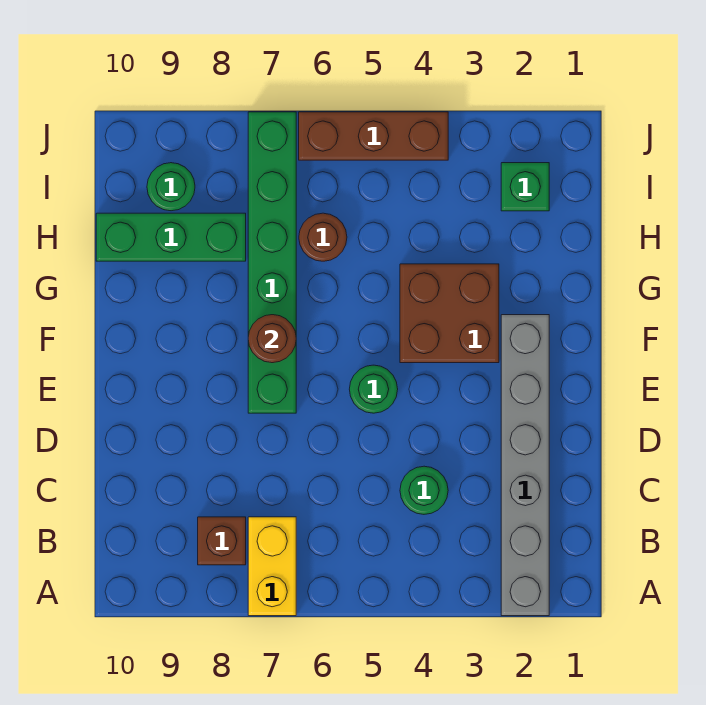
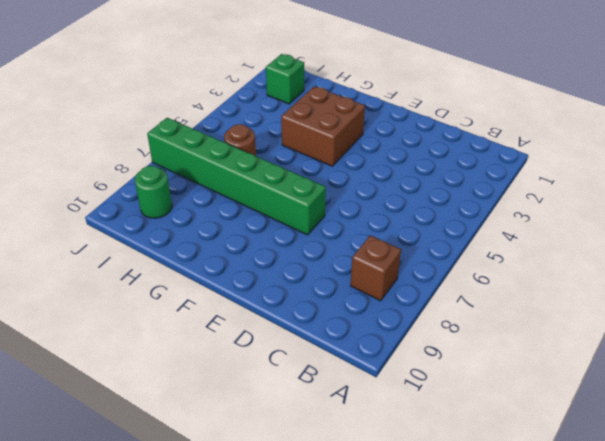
none -> grey 1x6 brick [501,315,549,616]
none -> yellow 1x2 brick [248,517,296,616]
none -> green 1x1 round brick [400,466,448,514]

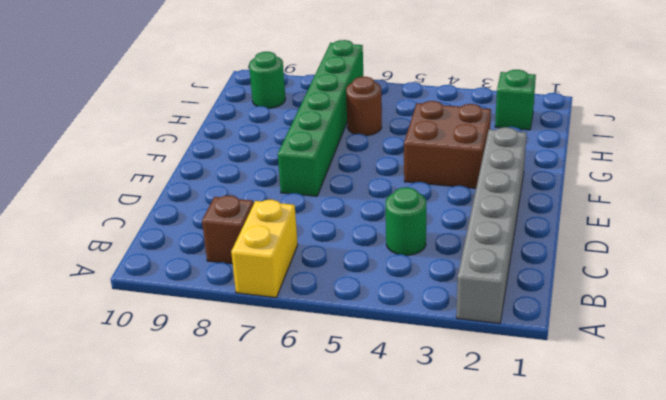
none -> green 1x1 round brick [349,365,398,413]
none -> green 1x3 brick [96,213,246,261]
none -> brown 1x3 brick [299,112,448,160]

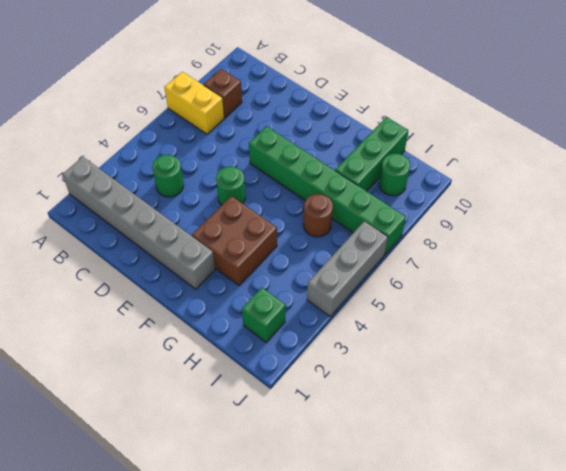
grey 1x3 brick [307,221,388,316] -> brown 1x3 brick [299,112,448,160]
none -> brown 1x1 round brick [248,315,296,363]

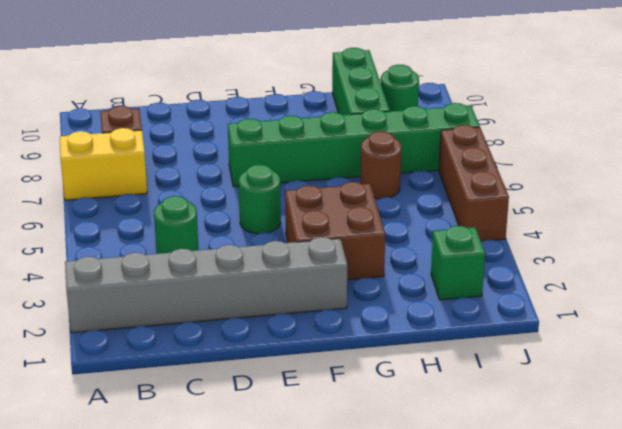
none -> brown 1x1 round brick [248,315,296,363]

